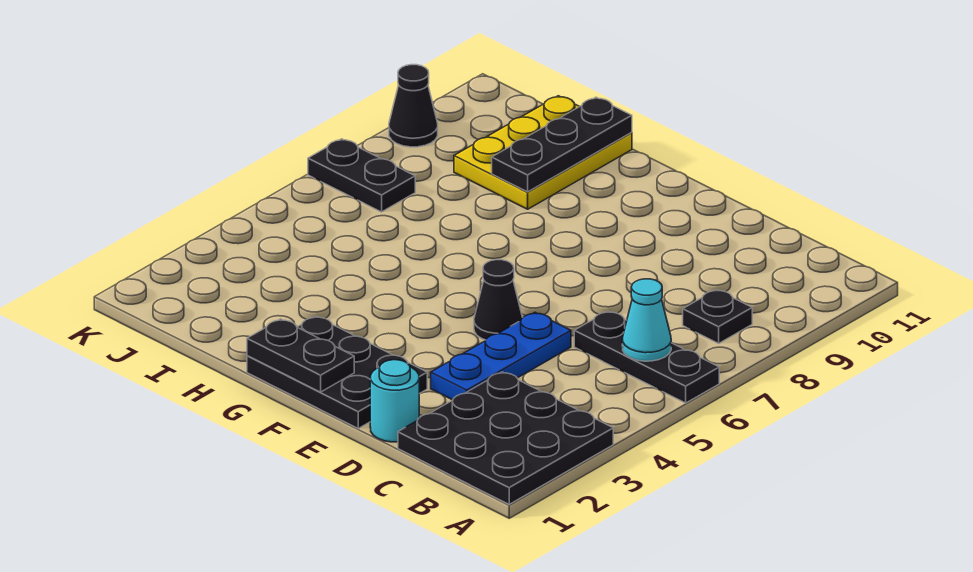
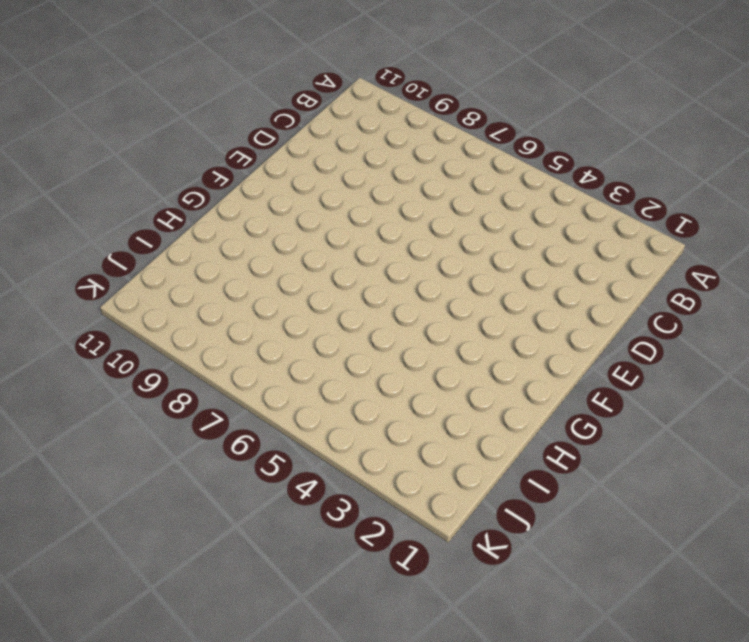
none -> black 3x3 plate [398,372,613,504]
none -> black 1x3 plate [574,311,719,403]
none -> black 1x1 plate [683,290,752,343]

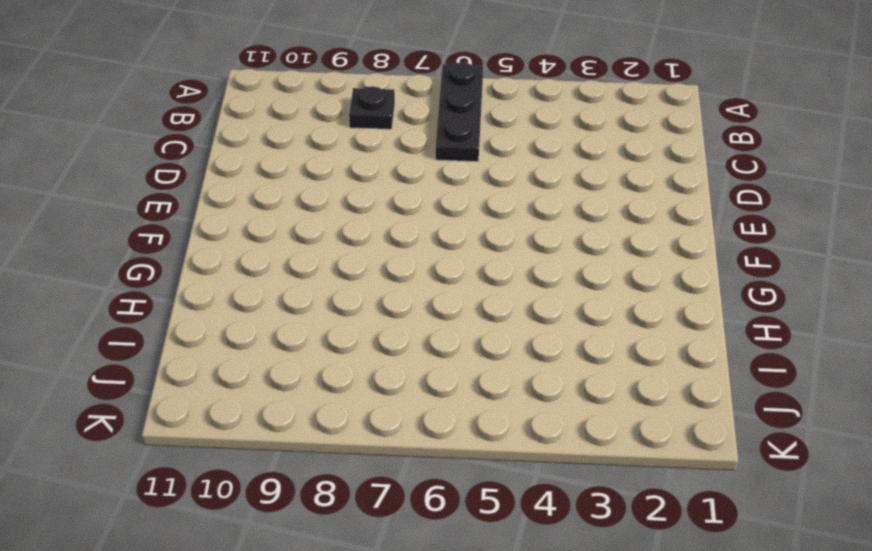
none -> black 3x3 plate [398,372,613,504]
none -> cyan 1x1 round brick [370,360,419,442]
none -> blue 1x3 plate [431,313,571,400]

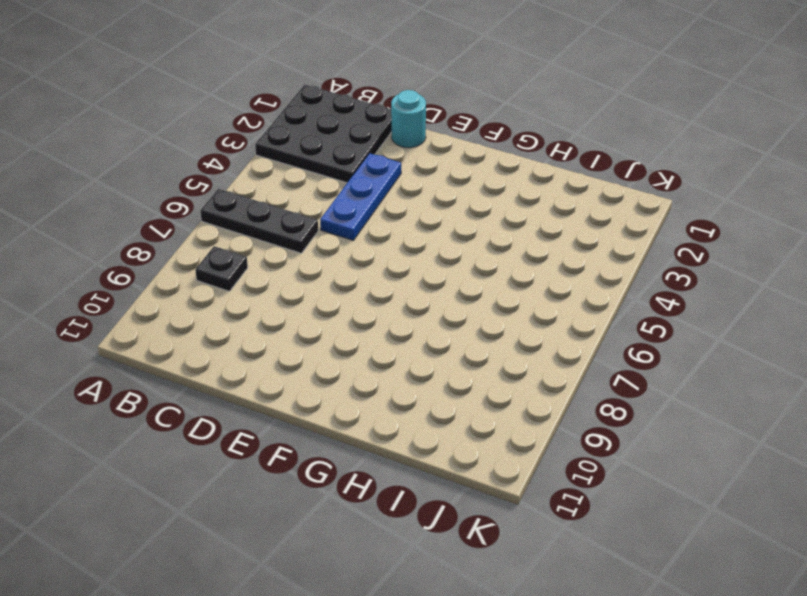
none -> black 2x3 plate [247,316,427,428]
none -> black 1x1 cone [474,260,523,340]
none -> yellow 2x3 plate [454,96,632,209]

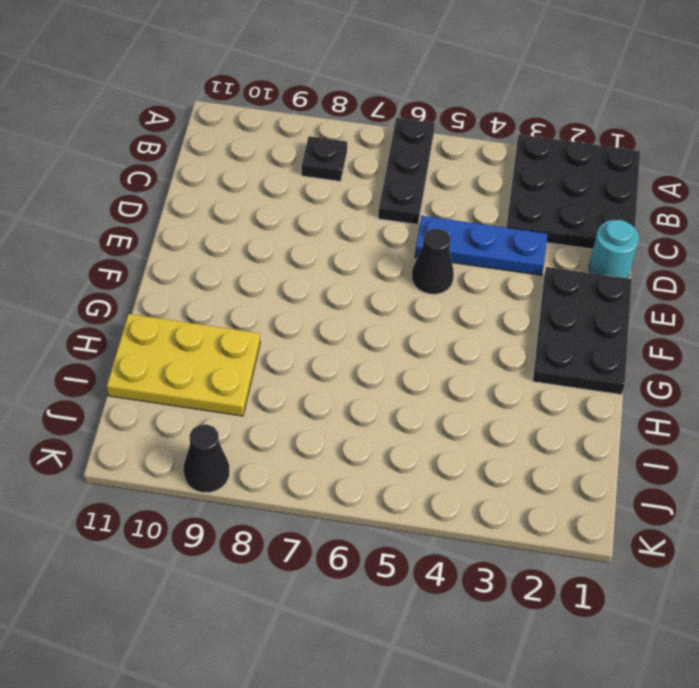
none -> black 1x2 plate [308,139,415,212]
none -> cyan 1x1 cone [622,279,671,361]
none -> black 1x2 plate [247,319,354,392]

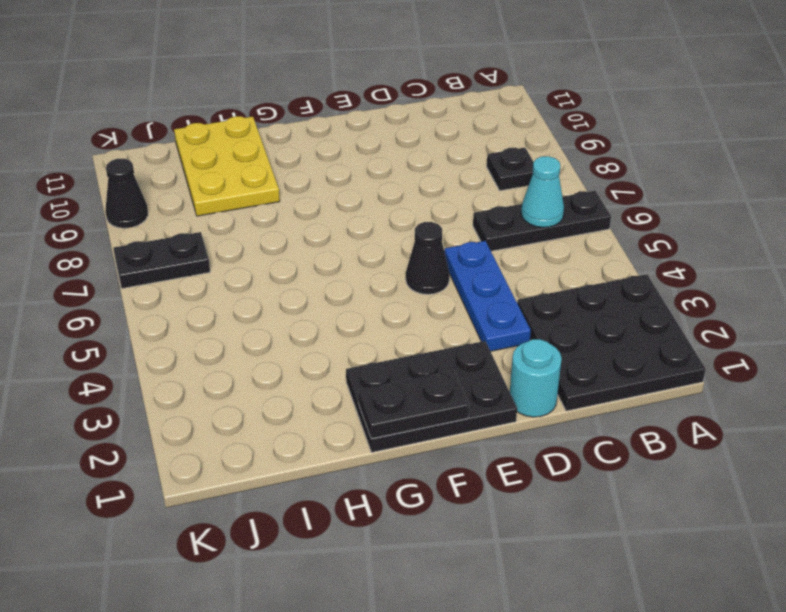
none -> black 1x3 plate [492,97,632,192]

